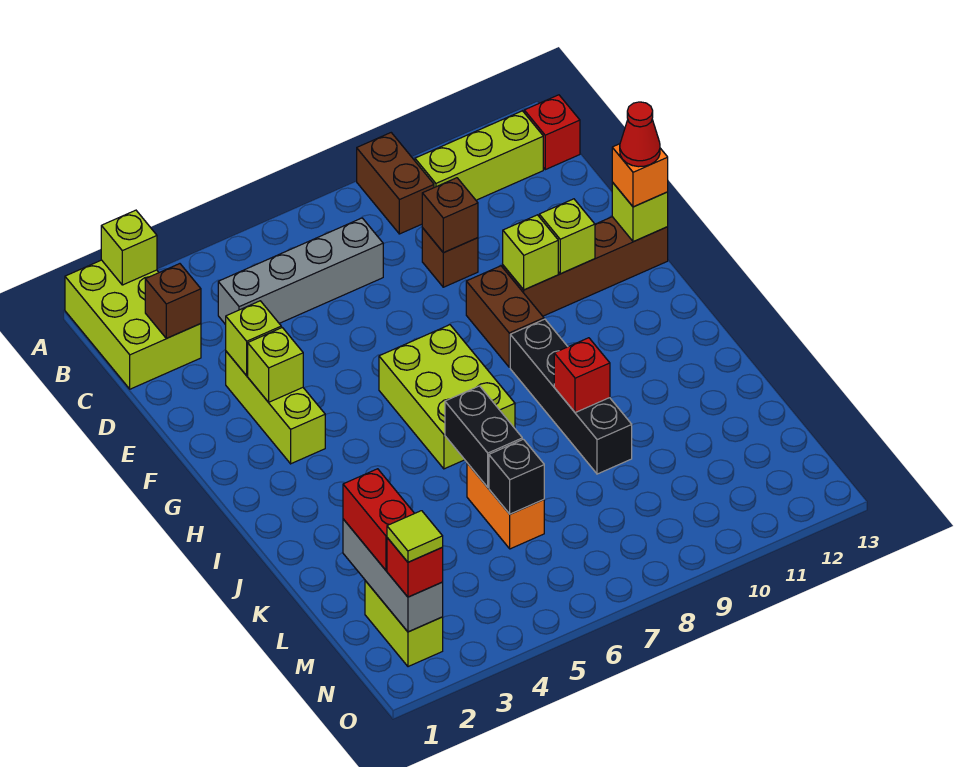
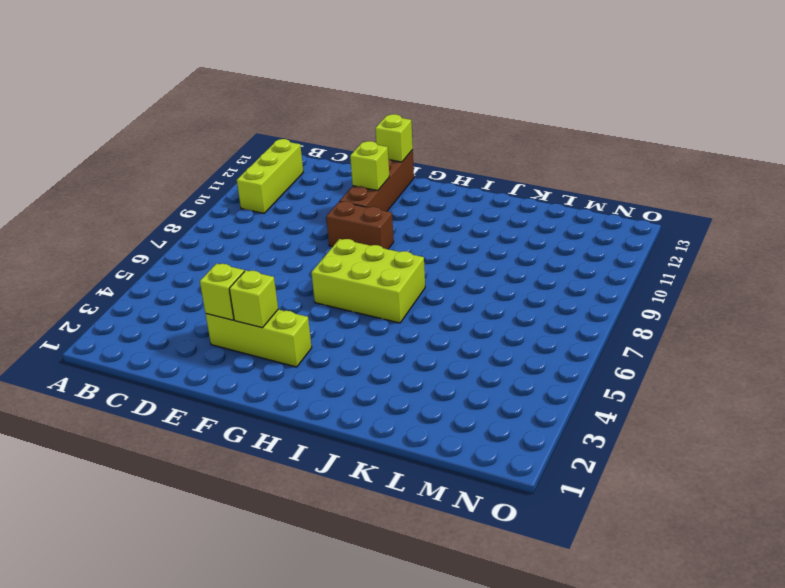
none -> lime 2x3 brick [65,260,201,389]
none -> brown 1x2 brick [357,133,434,234]
none -> red 1x1 brick [524,95,580,170]
none -> grey 1x4 brick [218,218,383,325]

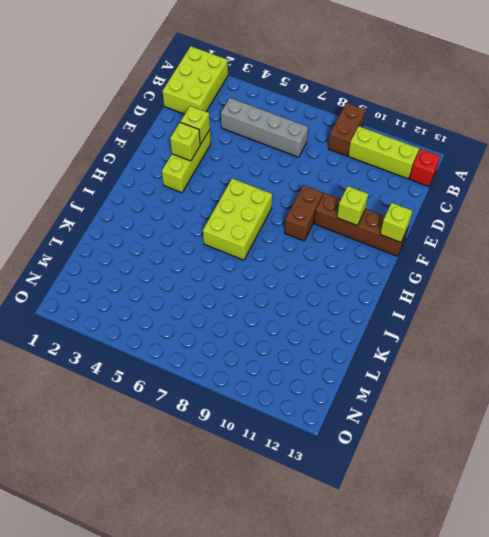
none -> brown 1x1 brick [422,228,478,287]
none -> black 1x4 brick [510,319,632,474]
none -> orange 1x2 brick [467,463,544,549]
none -> lime 1x2 brick [365,581,443,667]

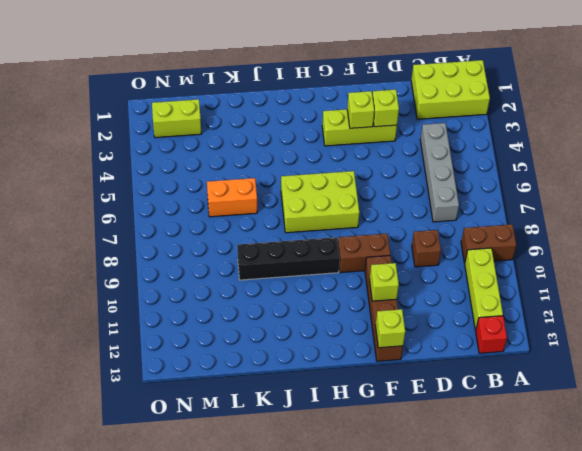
none -> lime 1x1 brick [101,210,157,285]
none -> brown 1x1 brick [145,264,201,338]
none -> brown 1x1 brick [422,178,478,252]
none -> lime 1x1 brick [503,215,558,290]

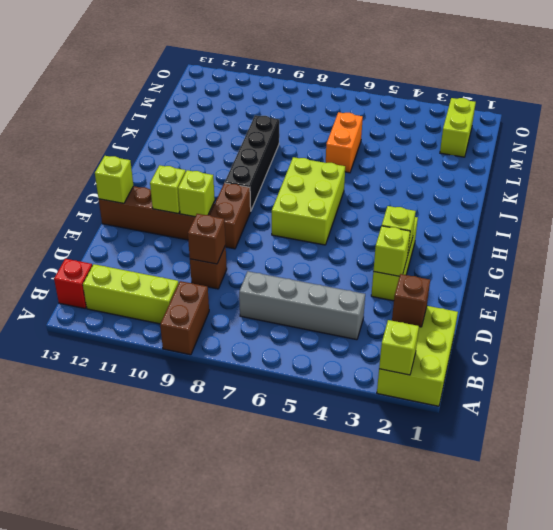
none -> black 1x2 brick [445,386,522,487]
none -> red 1x1 brick [554,338,610,413]
none -> grey 1x3 brick [343,519,443,632]
none -> black 1x1 brick [489,439,544,514]

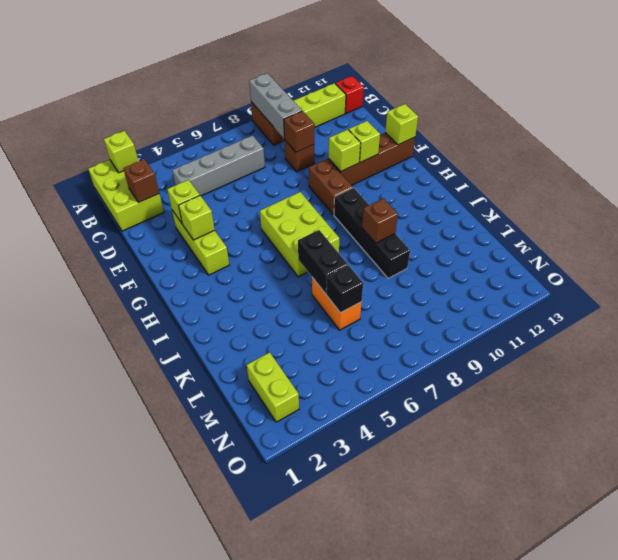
grey 1x3 brick [249,73,302,139] -> grey 1x3 brick moved to [343,519,443,632]
brown 1x1 brick [362,198,398,243] -> red 1x1 brick [554,338,610,413]
none -> orange 1x1 brick [612,144,668,207]
none -> red 1x2 brick [343,469,414,570]
none -> red 1x1 brick [387,538,443,597]
none -> red 1x1 cone [620,102,660,167]

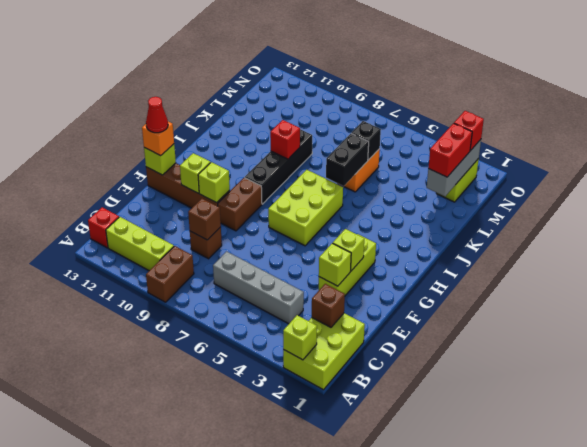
none -> lime 1x1 tile [387,511,443,562]

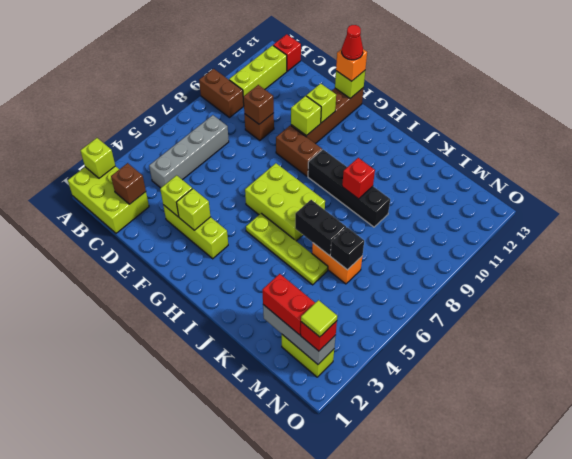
lime 1x4 plate [246,213,328,285] -> none

